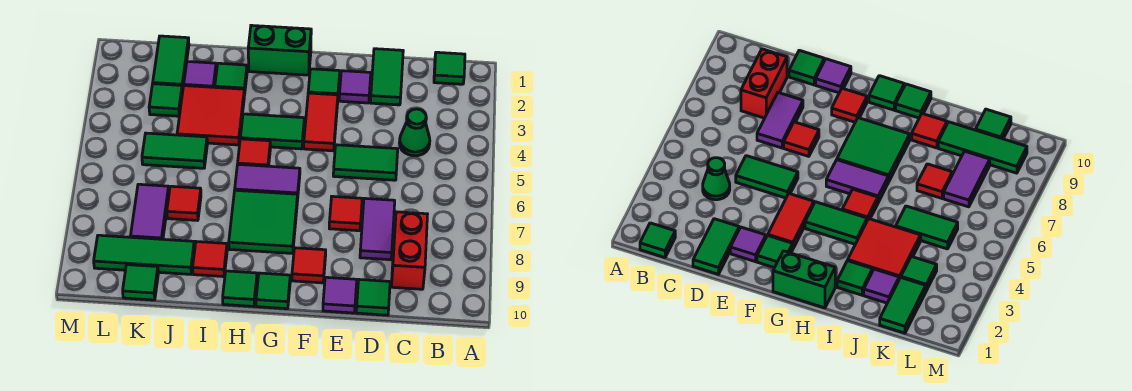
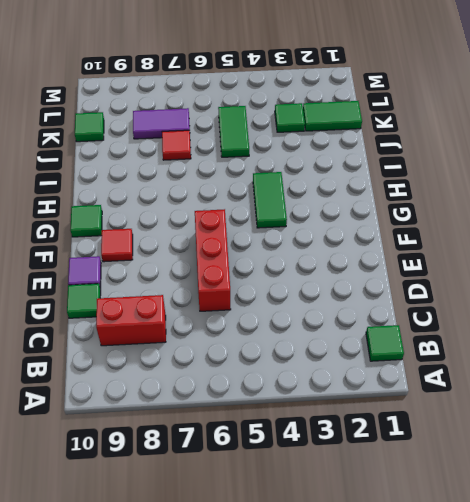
red 1x3 brick [195,209,231,311] -> none
none -> green 1x1 cone [399,109,430,156]
none -> green 1x2 tile [370,49,403,105]
none -> green 1x2 tile [333,145,398,180]
none -> purple 1x2 tile [360,198,395,260]

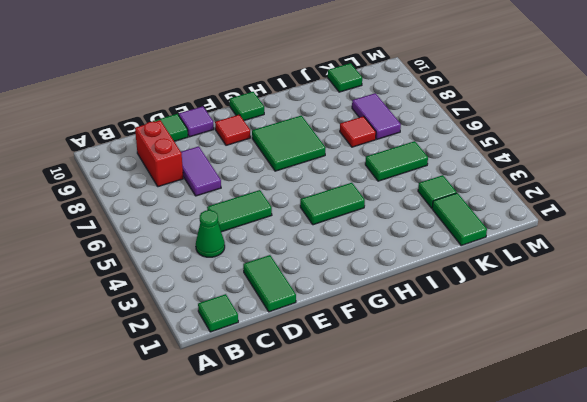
none -> purple 1x1 tile [339,71,371,103]
none -> red 1x1 tile [329,196,362,231]
none -> green 1x1 tile [308,69,340,95]
none -> red 1x2 tile [304,93,338,151]

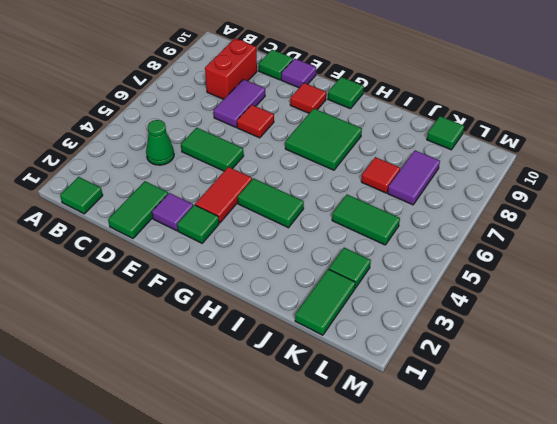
none -> green 1x2 brick [248,25,311,75]
none -> purple 1x2 tile [235,164,300,194]
none -> red 1x1 tile [238,139,271,166]
none -> green 1x1 tile [223,271,257,306]

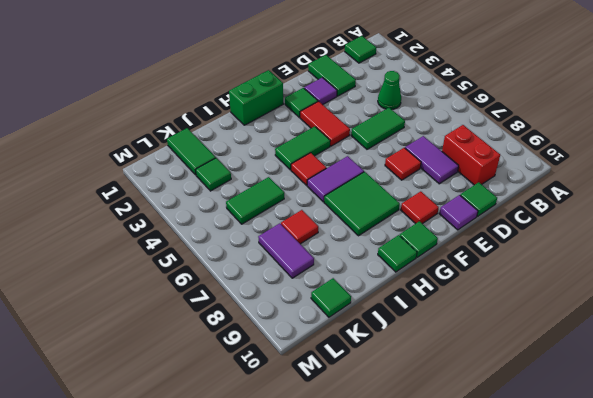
none -> green 1x1 tile [215,63,247,95]
none -> red 2x2 tile [177,86,244,145]
none -> red 1x1 tile [193,242,227,277]
none -> purple 1x1 tile [184,62,216,87]

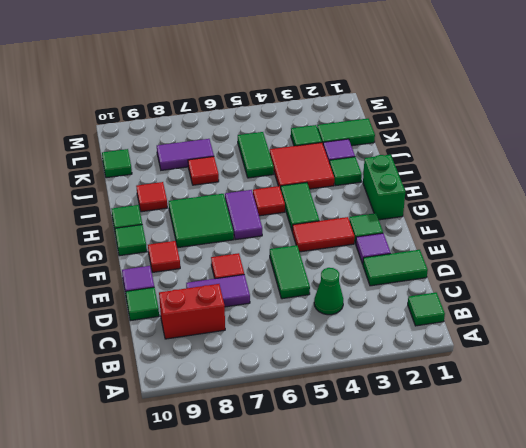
none -> green 1x3 tile [94,235,195,274]

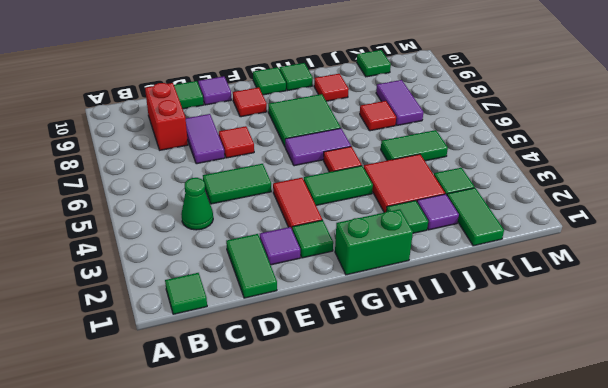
none -> green 1x3 tile [94,235,195,274]

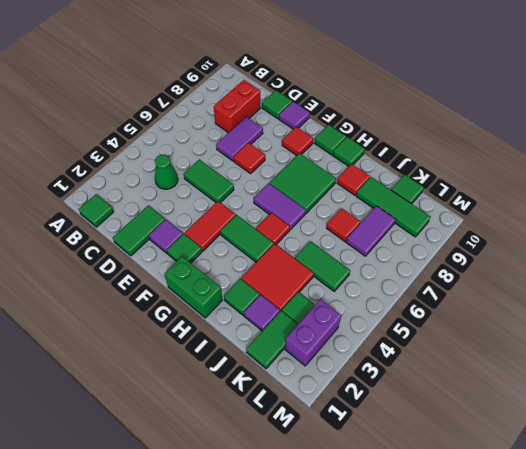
purple 1x2 brick [285,299,341,366] -> none

